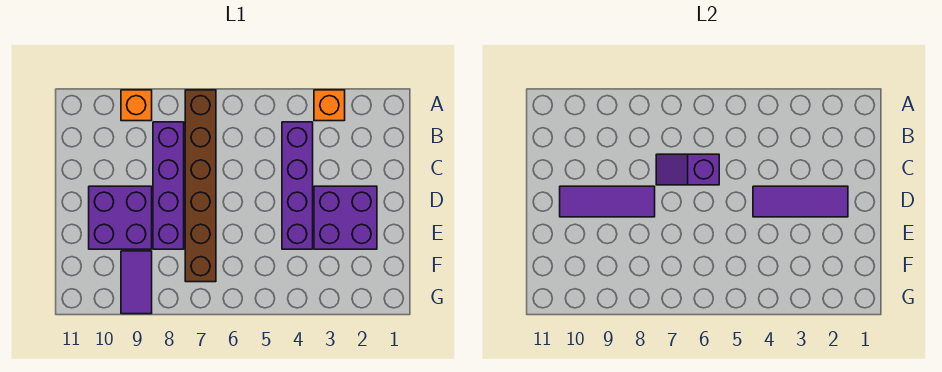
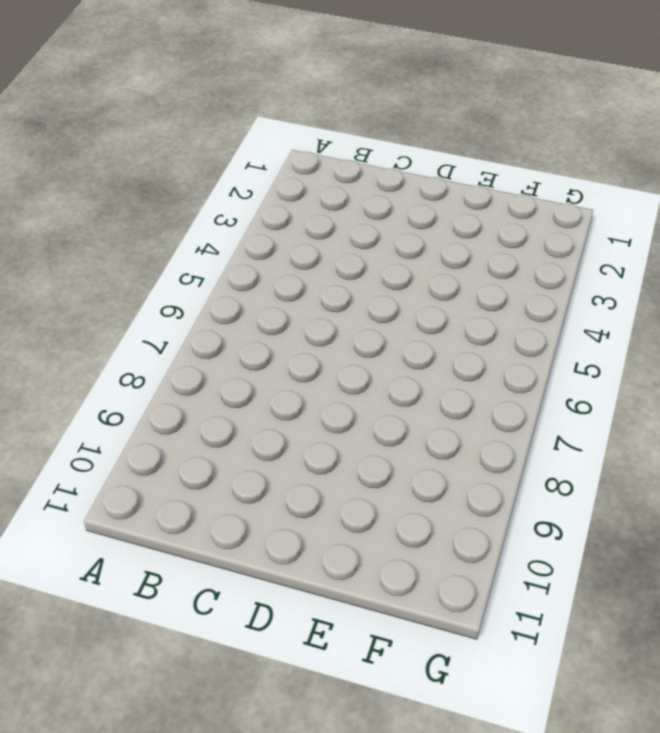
none -> orange 1x1 brick [314,90,345,121]
none -> brown 1x6 brick [185,90,216,282]

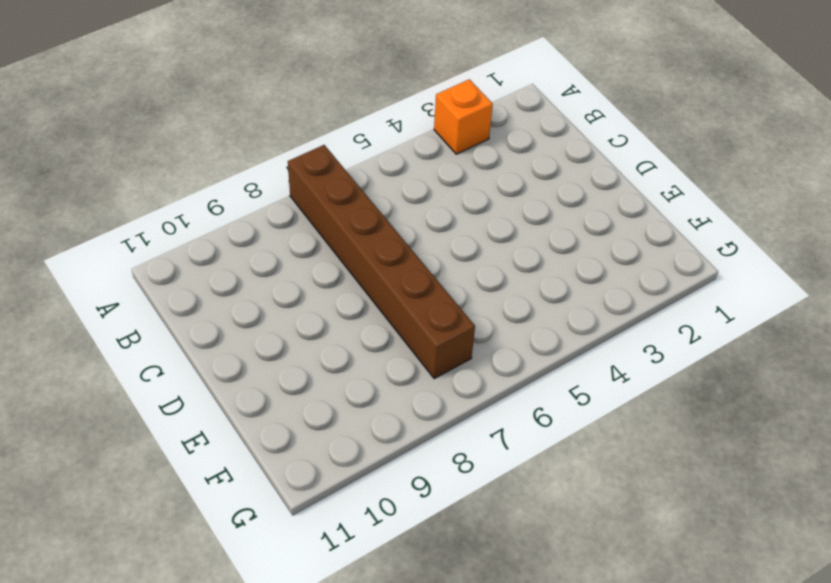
none -> orange 1x1 brick [121,90,152,121]
none -> purple 1x4 brick [282,122,313,249]

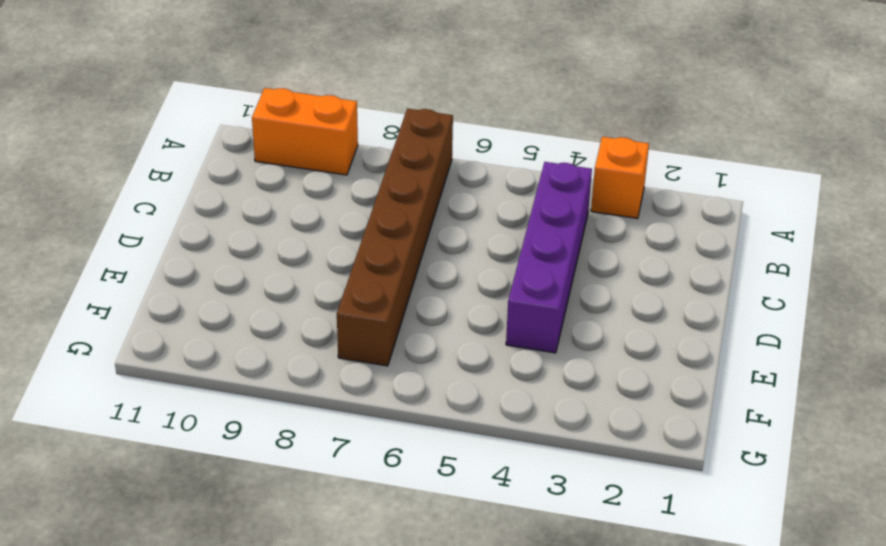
orange 1x2 brick [252,88,358,175] -> orange 1x1 brick [121,90,152,121]
none -> purple 1x4 brick [153,122,184,249]
none -> purple 2x2 brick [314,186,377,249]

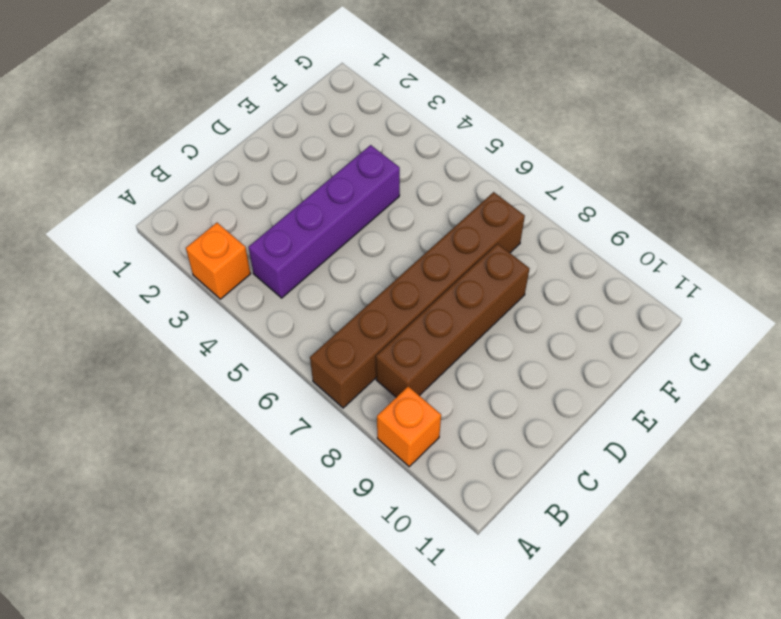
brown 1x4 brick [376,244,529,397] -> purple 1x4 brick [153,122,184,249]
none -> purple 2x2 brick [314,186,377,249]
none -> purple 2x2 brick [89,186,152,249]

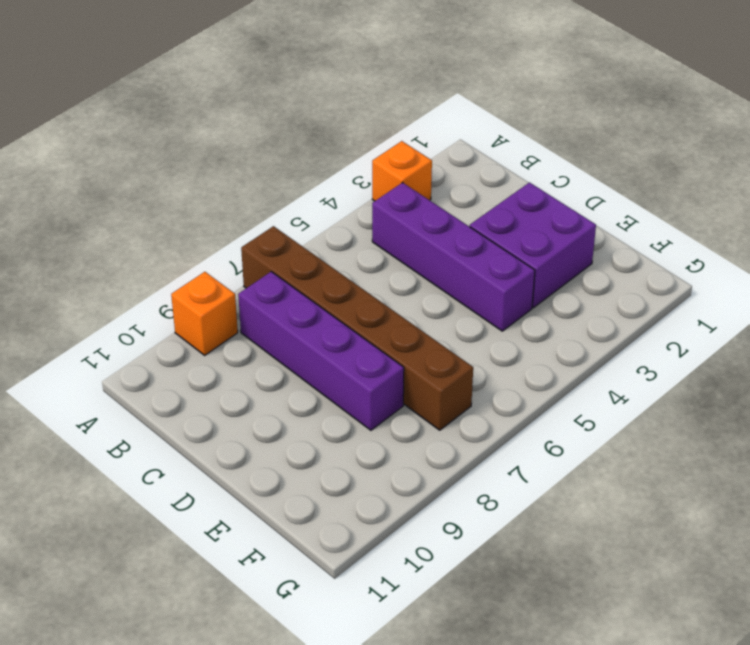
none -> purple 2x2 brick [89,186,152,249]
none -> purple 1x2 tile [121,251,152,314]

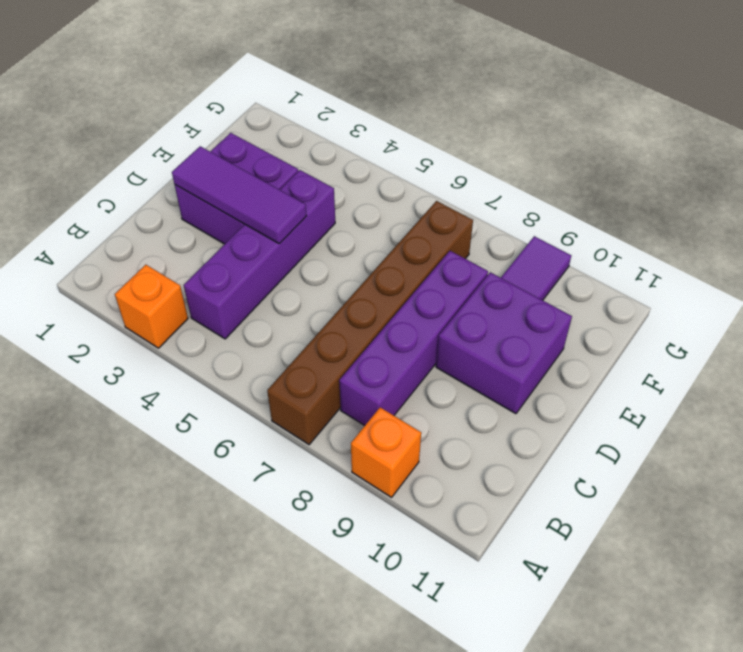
none -> purple 1x2 slope [656,154,719,185]
none -> purple 1x3 tile [560,186,655,217]

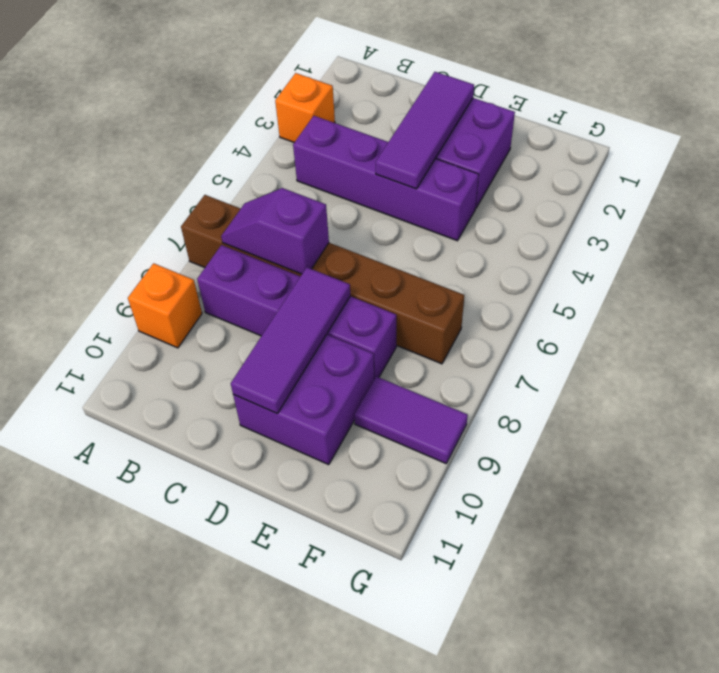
purple 1x2 slope [221,188,329,274] -> purple 1x2 slope turned to [656,154,719,185]

